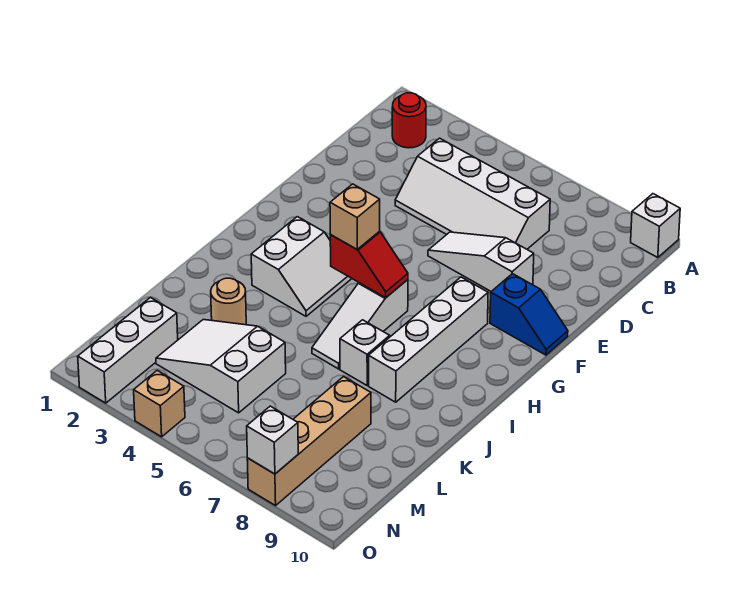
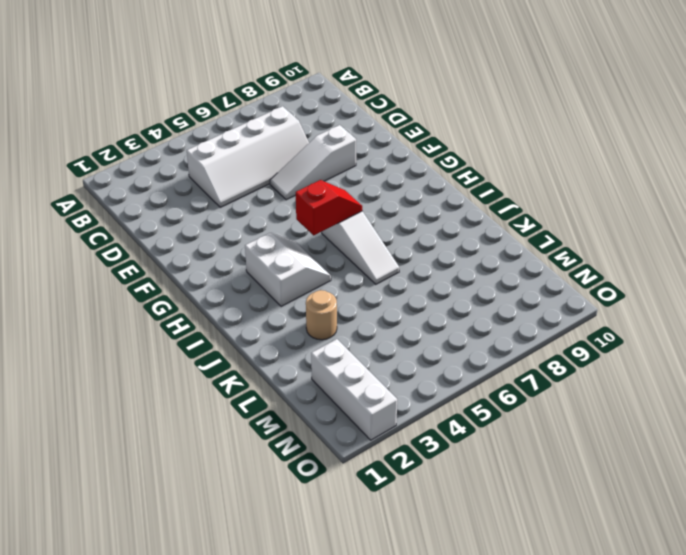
none -> white 1x1 brick [631,194,680,258]
none -> red 1x1 round brick [392,93,426,148]
none -> blue 1x2 slope [490,274,568,355]

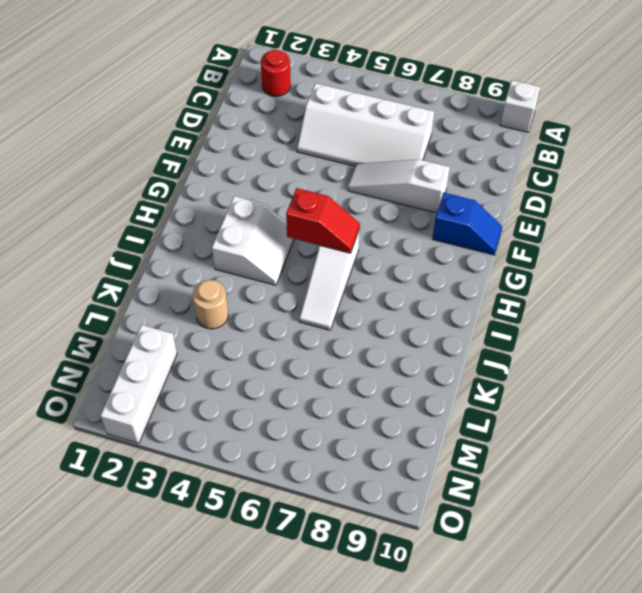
none -> white 1x4 brick [369,277,488,402]
none -> white 1x1 brick [340,320,390,385]
none -> white 2x3 slope [156,320,286,413]

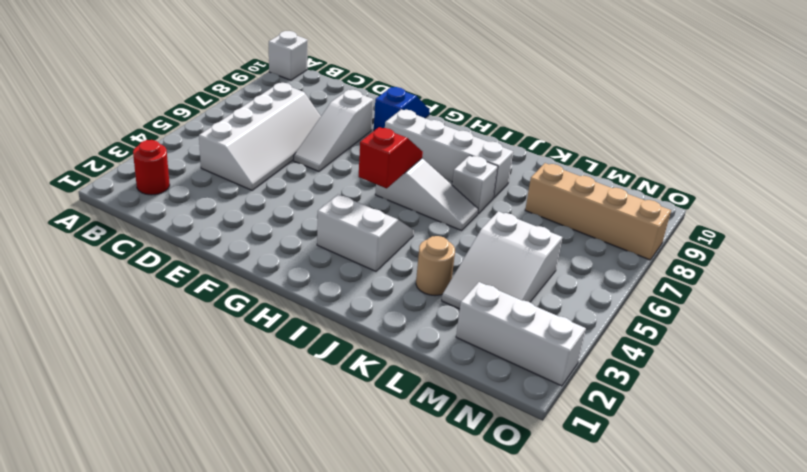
none -> tan 1x1 brick [134,370,185,437]
none -> white 1x1 brick [247,406,298,474]
none -> tan 1x1 brick [330,184,380,249]

